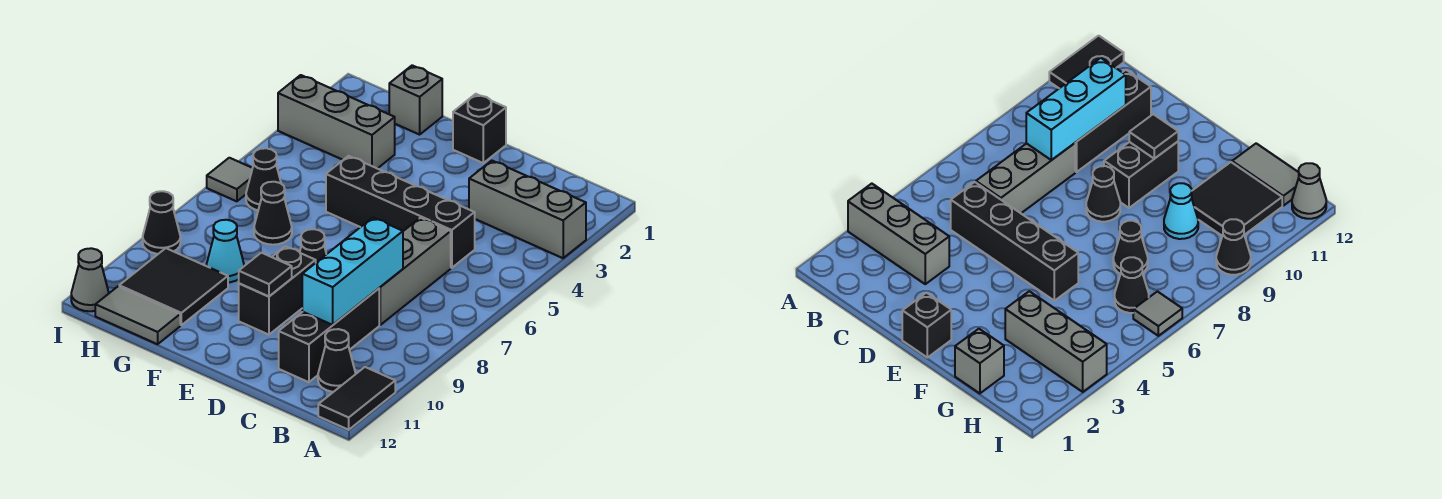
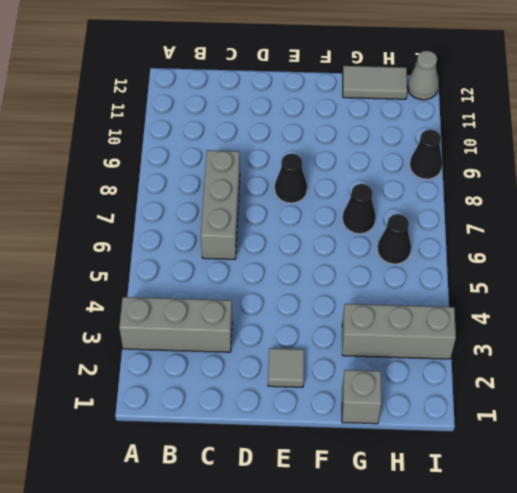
grey 1x1 tile [268,348,304,387] -> grey 1x1 tile moved to [207,158,252,201]
none -> black 1x2 tile [318,367,395,430]
none -> black 1x1 cone [318,329,356,392]
none -> black 1x4 brick [326,156,475,268]

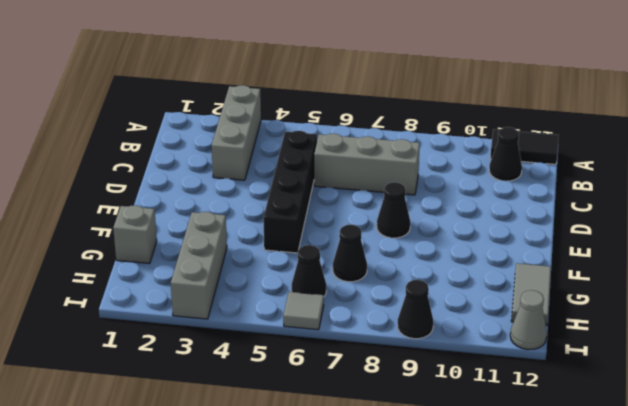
none -> black 1x3 brick [279,288,379,382]
none -> black 1x1 brick [453,94,506,163]
none -> black 1x2 brick [239,246,316,335]

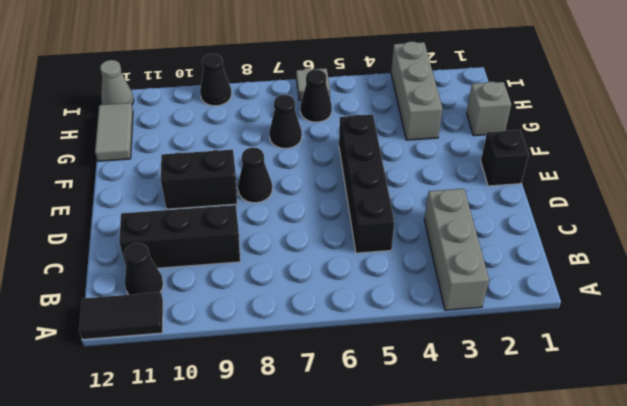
none -> grey 1x3 brick [379,218,451,325]
none -> cyan 1x1 cone [206,220,244,282]
none -> black 2x2 tile [119,248,228,325]

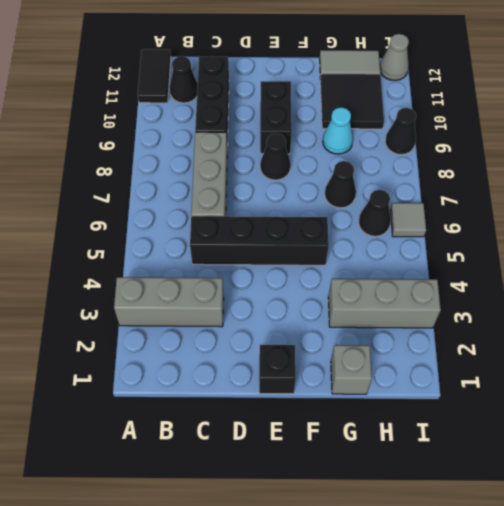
none -> cyan 1x3 brick [302,218,403,325]
none -> black 1x1 tile [239,253,292,297]

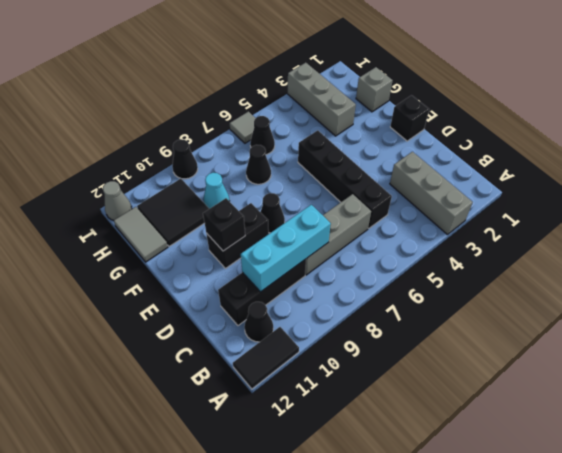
black 1x1 brick [203,198,245,251] -> black 1x1 tile [239,253,292,297]

